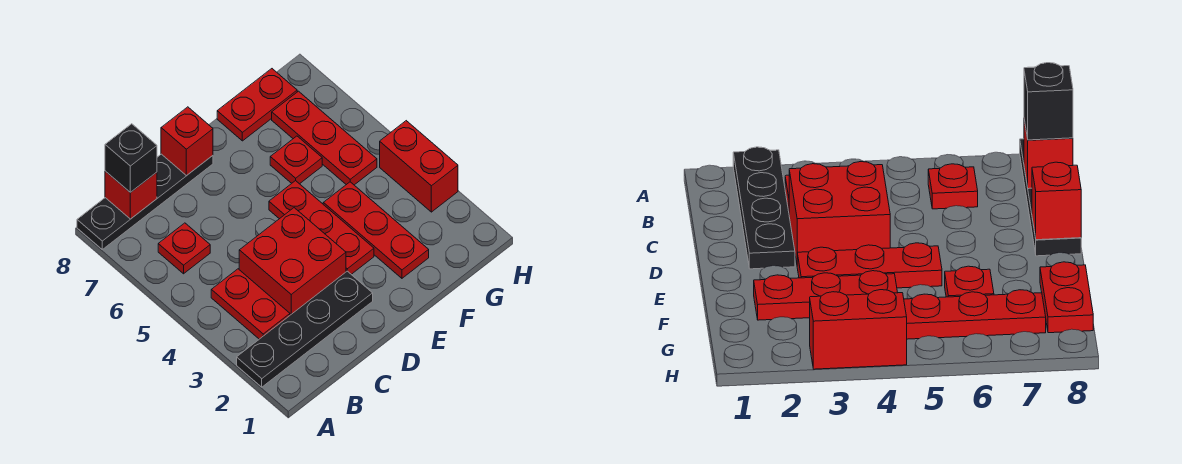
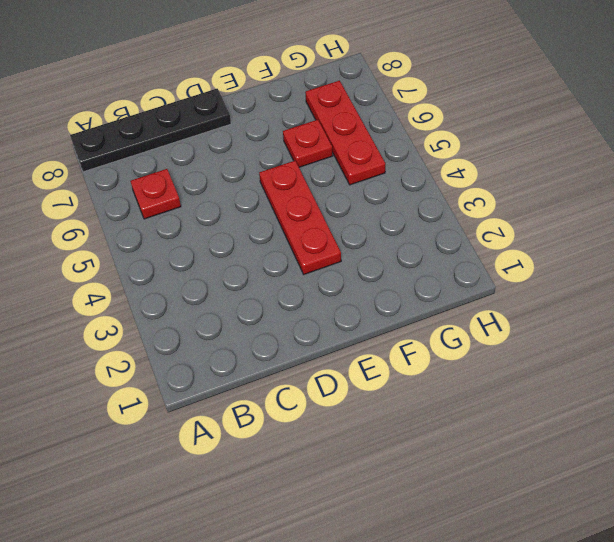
none -> black 1x4 plate [237,271,373,387]
none -> red 1x2 plate [211,269,290,339]
none -> red 2x2 brick [239,208,346,315]

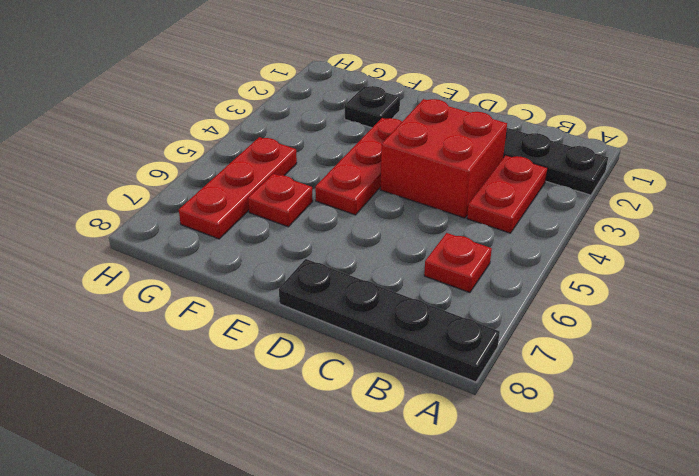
black 1x1 plate [344,86,400,128] -> red 1x3 plate [323,182,429,278]
none -> red 1x2 plate [217,69,297,141]
none -> red 1x2 brick [380,121,458,212]
none -> red 1x1 brick [105,171,157,219]

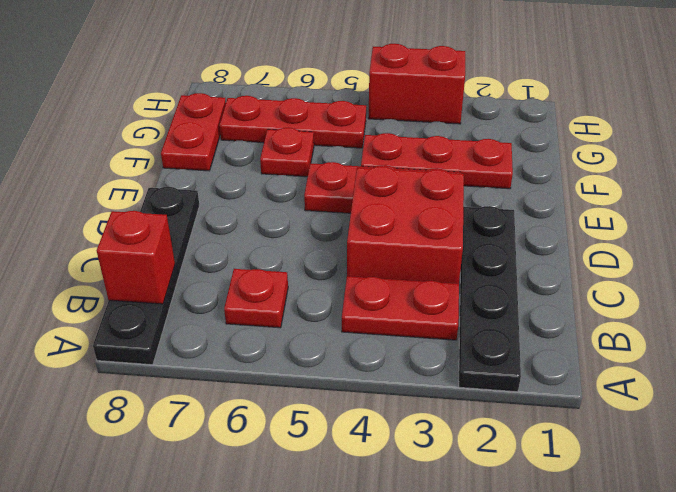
none -> red 1x1 brick [161,107,213,175]
none -> black 1x1 brick [105,124,157,192]

